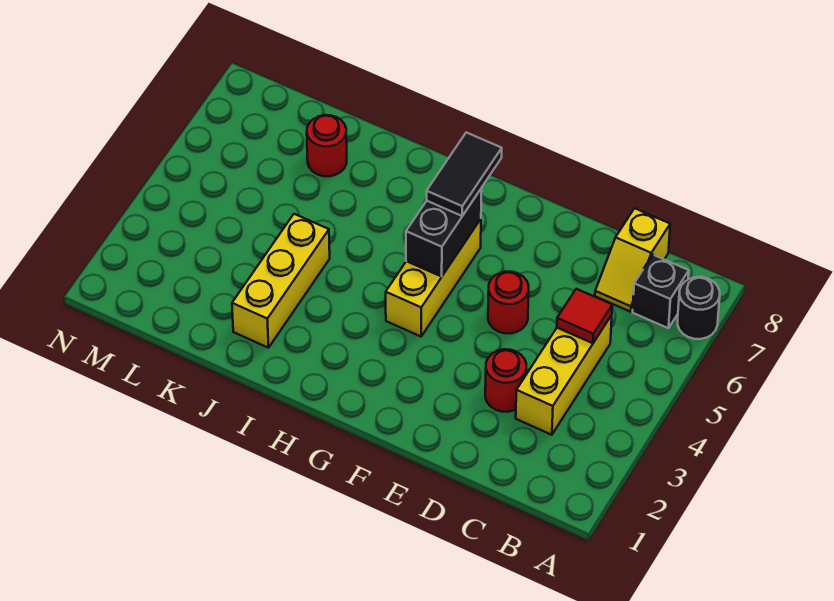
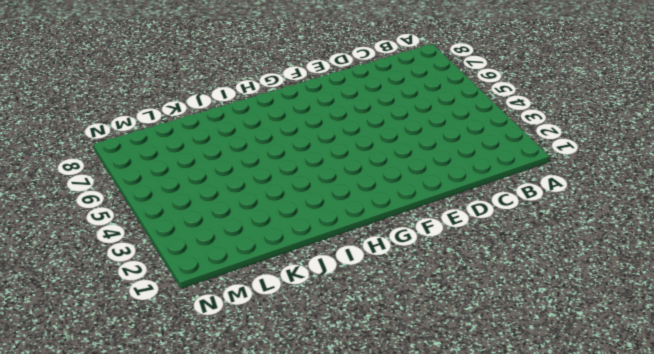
none -> black 1x1 round brick [678,277,720,339]
none -> black 1x1 brick [633,255,689,328]
none -> yellow 1x3 brick [516,315,612,435]

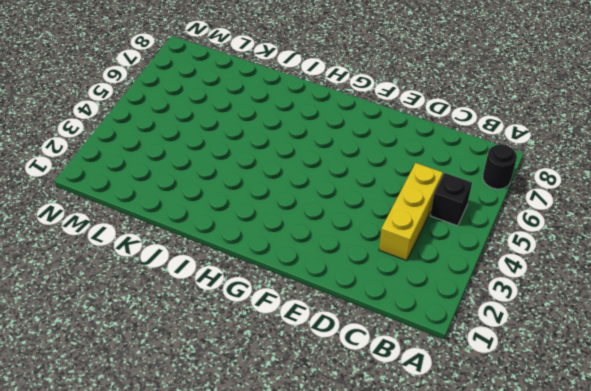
black 1x1 brick [430,173,472,226] -> black 1x1 brick moved to [633,255,689,328]
none -> yellow 1x2 slope [595,208,670,312]
none -> red 1x1 round brick [485,349,526,412]
none -> red 1x1 round brick [488,272,529,334]

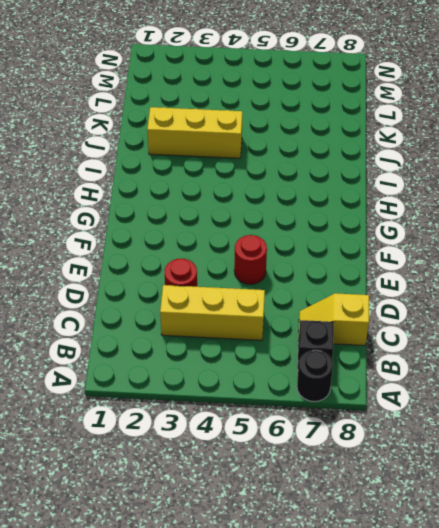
none -> yellow 1x3 brick [386,219,481,336]
none -> red 1x1 round brick [307,115,347,176]
none -> red 1x1 tile [557,289,612,343]

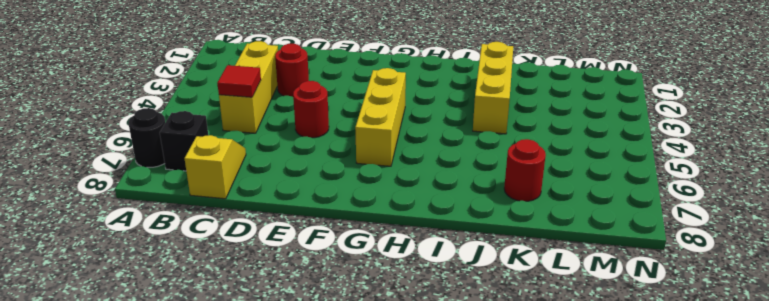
none -> black 1x2 brick [406,188,482,276]
none -> black 1x2 tile [427,132,502,216]

